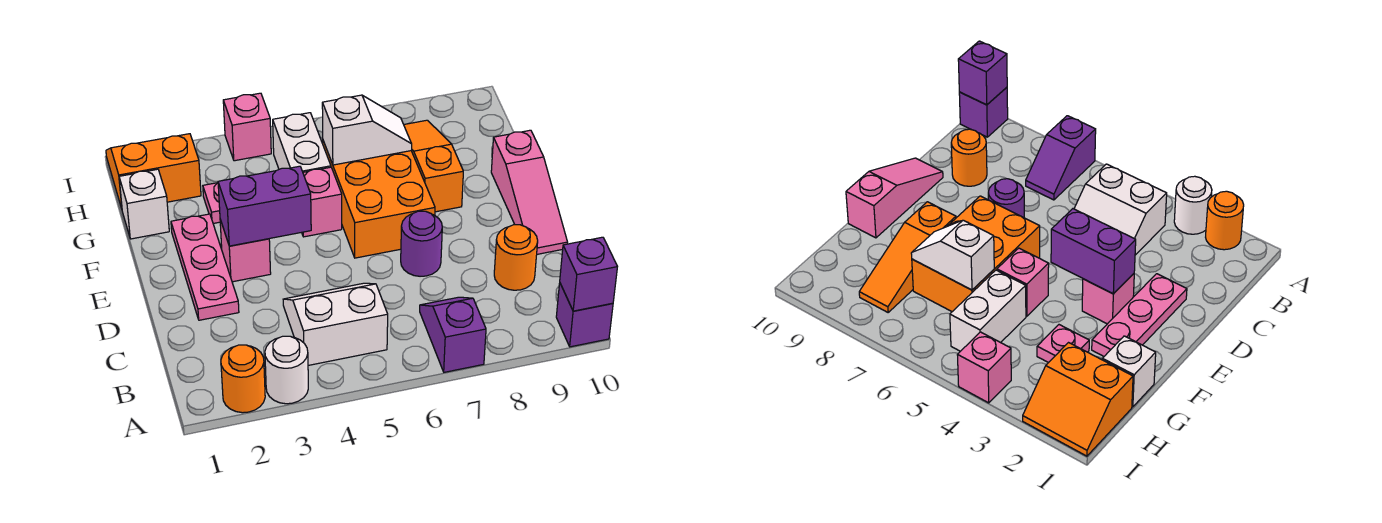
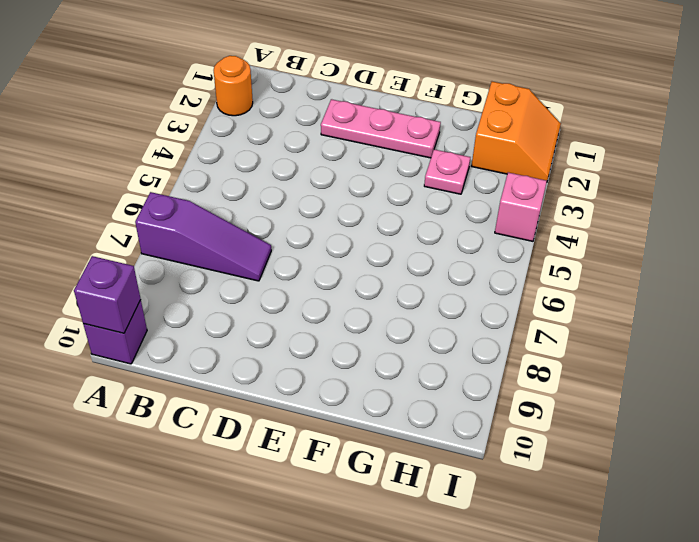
purple 1x3 slope [135,192,271,281] -> purple 1x2 slope [420,297,486,372]
none -> white 1x1 round brick [265,336,308,404]
none -> white 2x2 slope [283,283,388,365]
none -> orange 1x1 round brick [494,225,538,290]

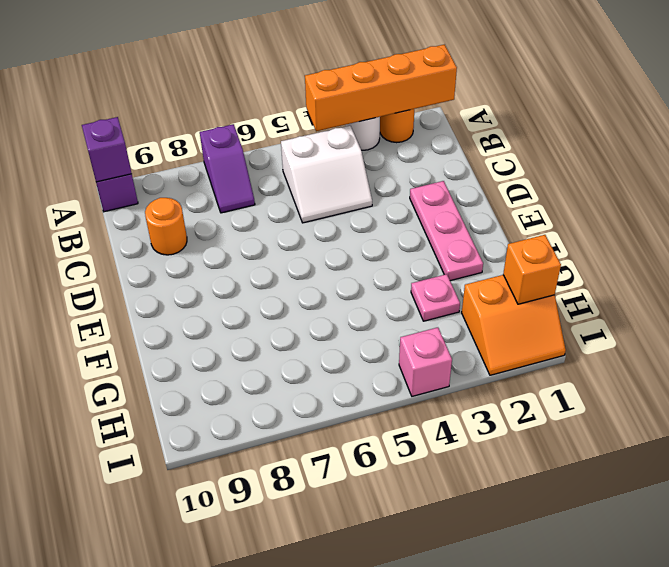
orange 1x4 brick [305,45,457,131] -> none
orange 1x1 brick [503,235,561,304] -> none
none -> purple 1x1 round brick [401,211,442,276]
none -> pink 1x3 slope [491,130,568,254]
none -> pink 1x1 brick [220,220,271,282]

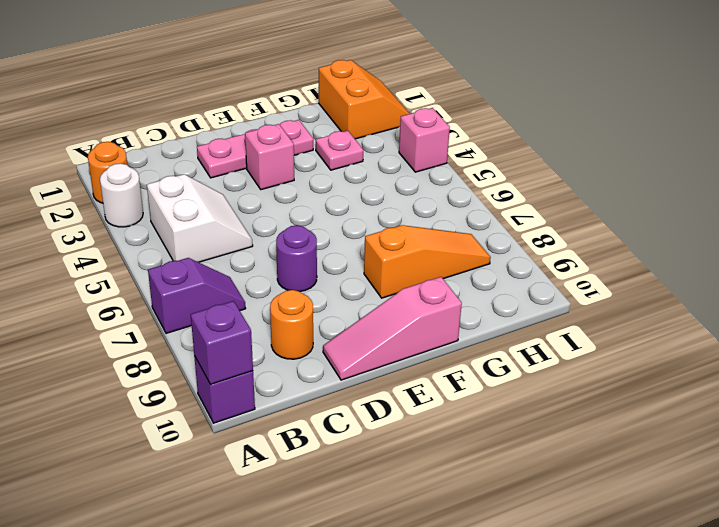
none -> orange 2x3 brick [323,141,435,258]
none -> pink 1x1 brick [302,167,342,237]
none -> white 1x1 brick [119,169,169,239]

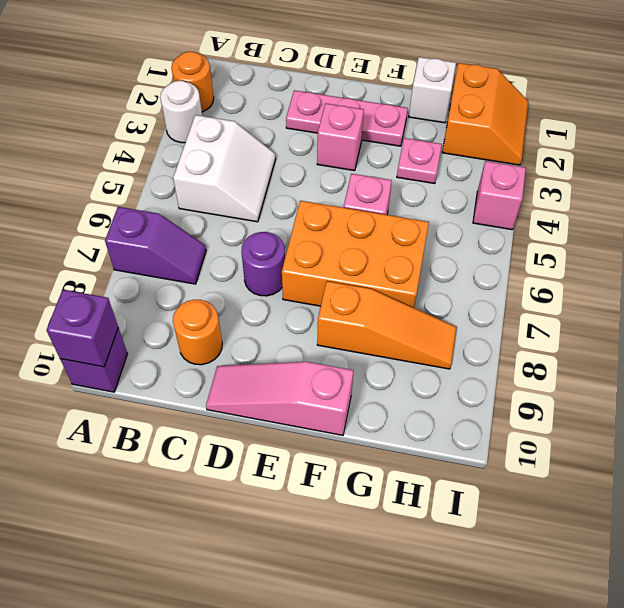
none -> white 1x2 brick [273,113,331,172]
none -> purple 1x2 brick [218,166,311,246]
none -> white 1x2 slope [322,95,412,165]

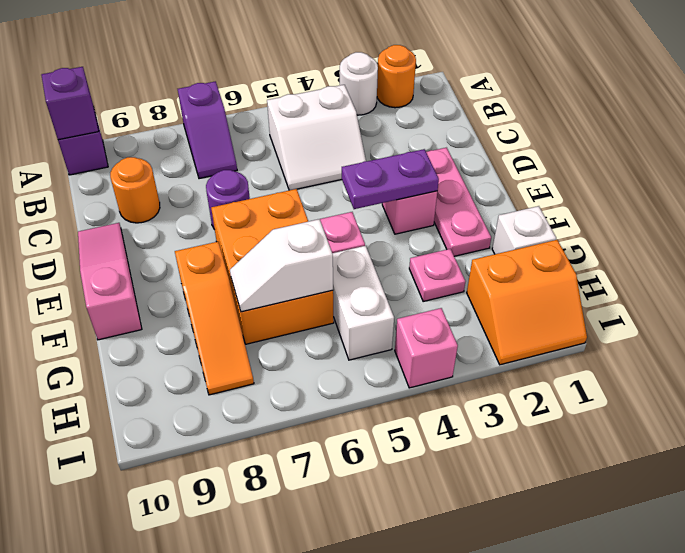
purple 1x2 plate [342,149,439,209] -> purple 1x2 brick [218,166,311,246]

